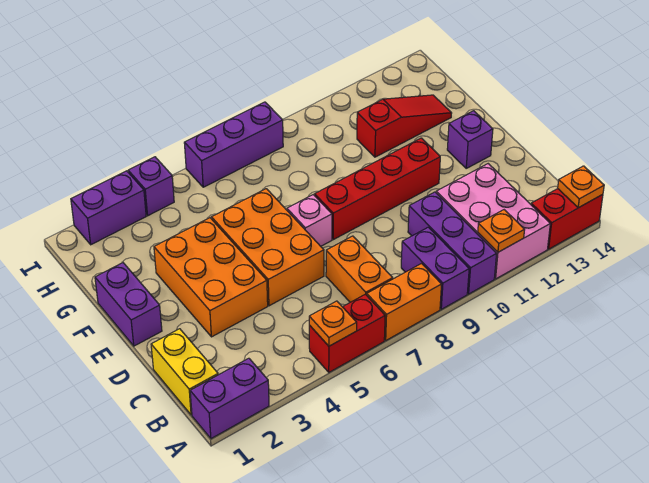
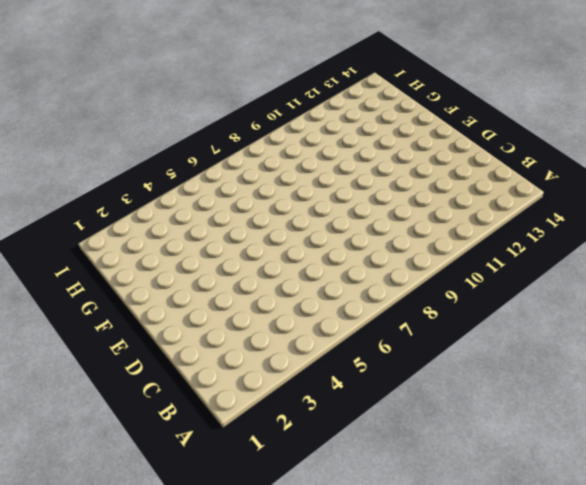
none -> purple 1x2 brick [190,358,269,439]
none -> red 1x2 brick [309,294,385,372]
none -> orange 1x2 brick [367,264,442,340]

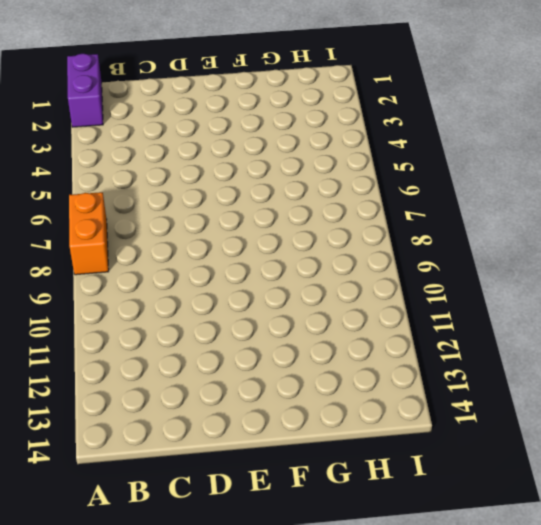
none -> red 1x2 brick [309,294,385,372]
none -> purple 1x2 brick [401,227,469,309]
none -> purple 1x3 brick [408,192,497,294]

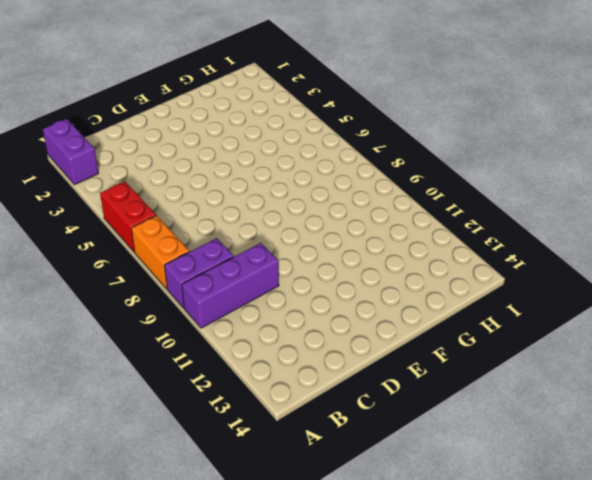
none -> pink 2x3 brick [436,164,550,279]
none -> red 1x2 brick [531,189,603,249]
none -> yellow 1x2 brick [151,329,218,415]

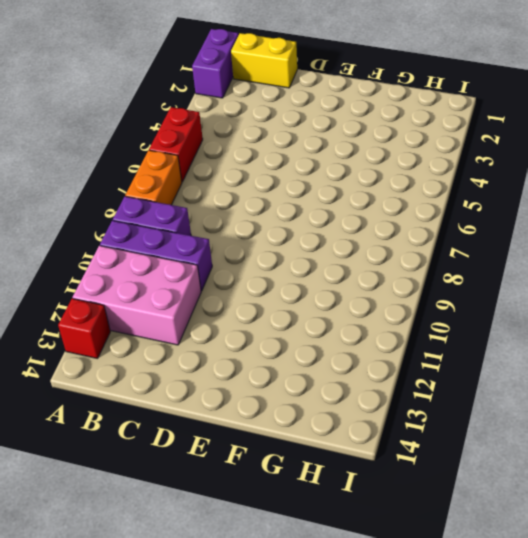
red 1x1 brick [58,299,110,359] -> red 1x2 brick [531,189,603,249]
none -> orange 1x2 brick [326,236,393,302]
none -> orange 2x3 brick [154,218,268,337]
none -> orange 2x3 brick [212,189,324,306]

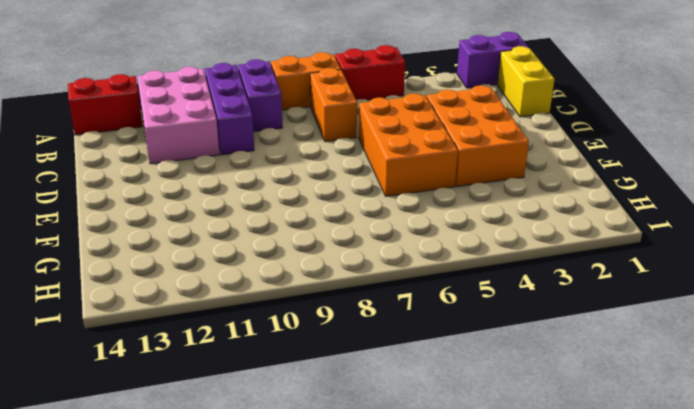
none -> purple 1x2 brick [95,263,162,346]
none -> pink 1x1 brick [287,195,332,246]
none -> red 1x4 brick [315,138,440,240]

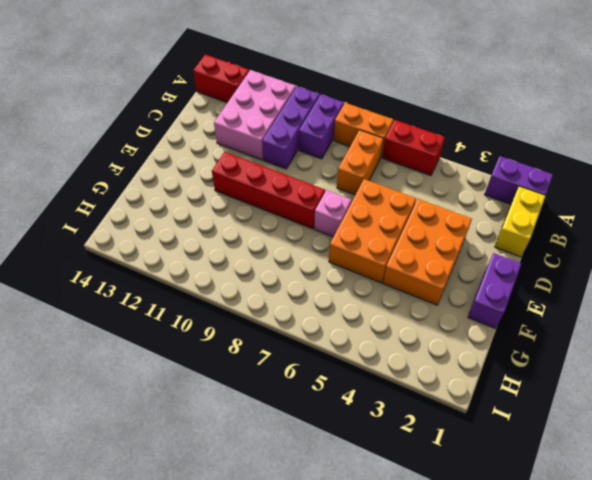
none -> purple 1x1 brick [447,111,493,168]
none -> red 1x3 slope [357,95,452,157]
none -> purple 1x2 brick [71,171,146,245]

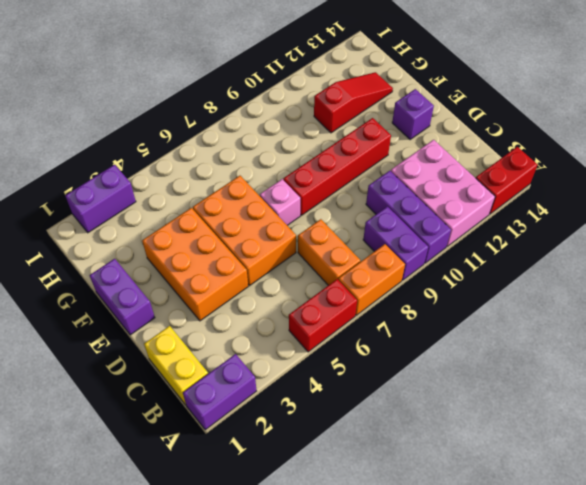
none -> purple 1x1 brick [128,157,174,216]
none -> purple 1x3 brick [184,102,283,187]
none -> orange 1x1 plate [309,301,357,346]

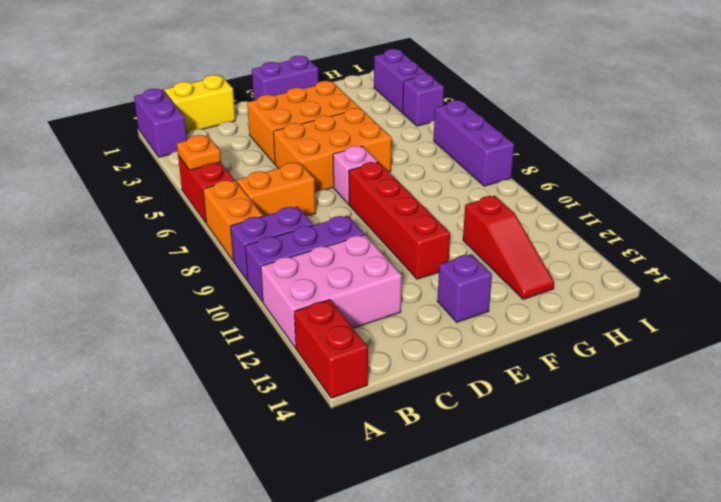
none -> orange 1x1 plate [478,210,524,252]
none -> orange 1x1 plate [558,166,604,208]

